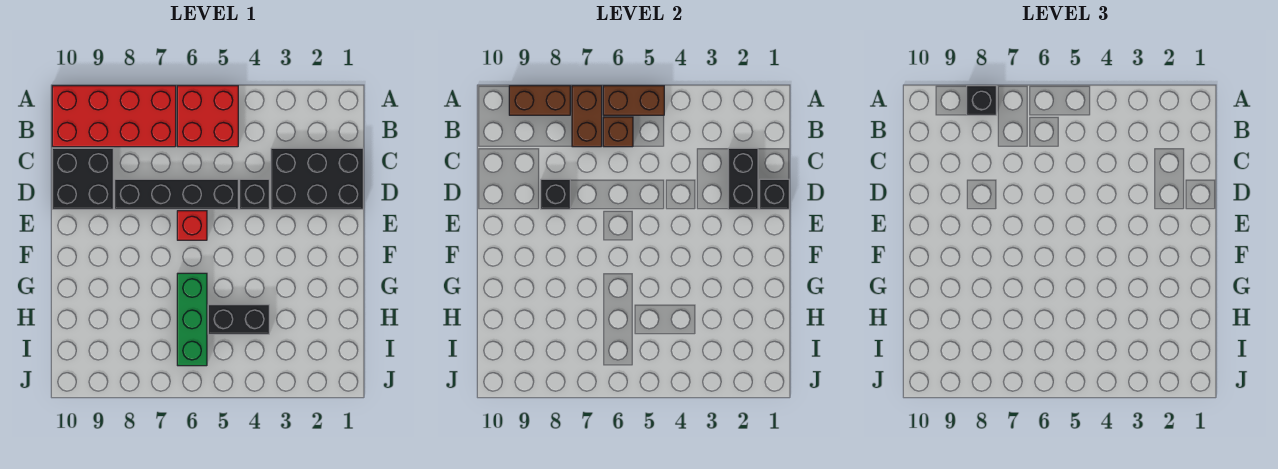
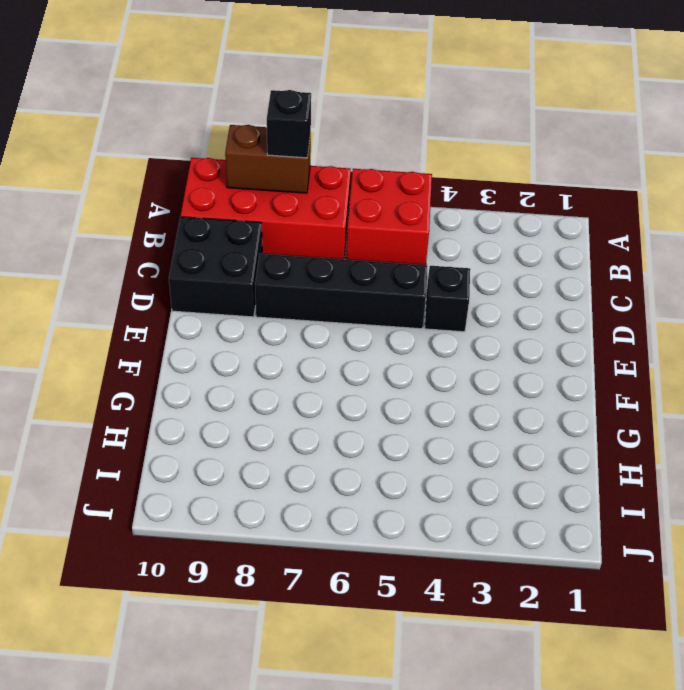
none -> black 2x3 brick [271,148,363,209]
none -> red 1x1 brick [177,211,207,240]
none -> green 1x3 brick [177,273,207,366]

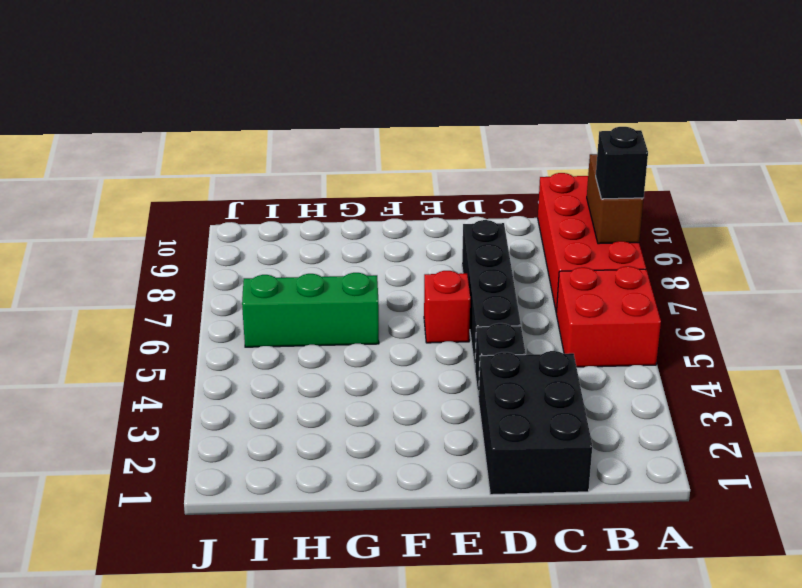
none -> black 2x2 brick [52,148,113,209]
none -> black 1x2 brick [208,305,269,334]
none -> brown 1x2 brick [603,86,664,115]

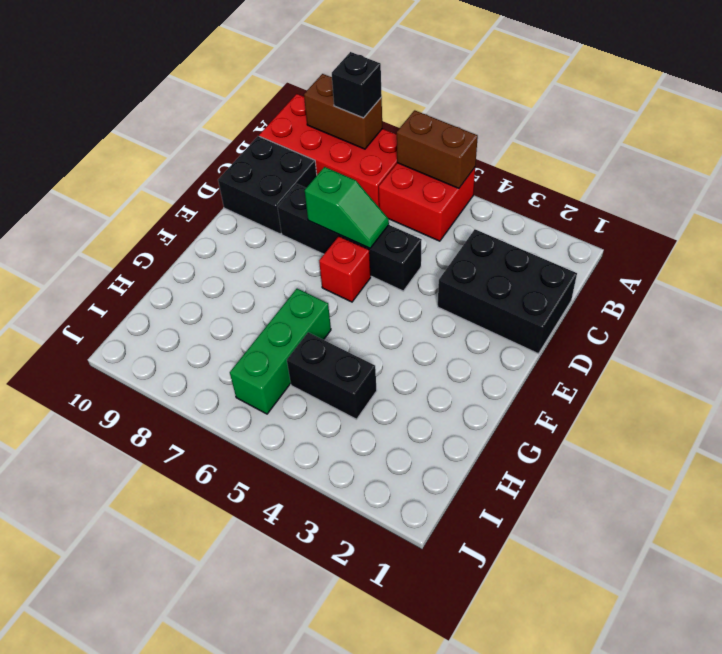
green 1x2 slope [305,167,389,248] -> none
none -> black 1x1 brick [240,179,269,209]
none -> brown 1x2 brick [572,86,602,147]
none -> brown 1x1 brick [603,117,633,147]

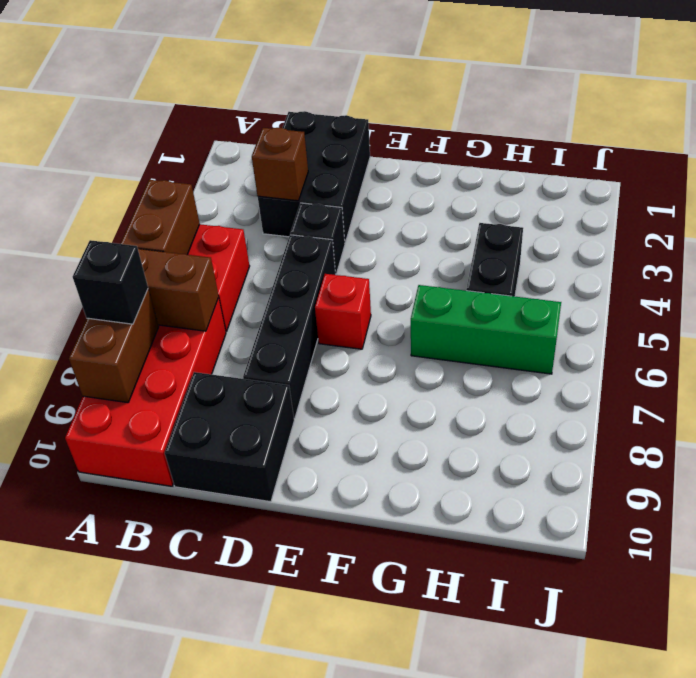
brown 1x1 brick [252,128,308,201] -> brown 1x1 brick moved to [603,117,633,147]
none -> black 1x2 brick [728,148,758,209]
none -> black 1x1 brick [760,179,789,209]
none -> black 1x1 brick [541,179,570,209]

